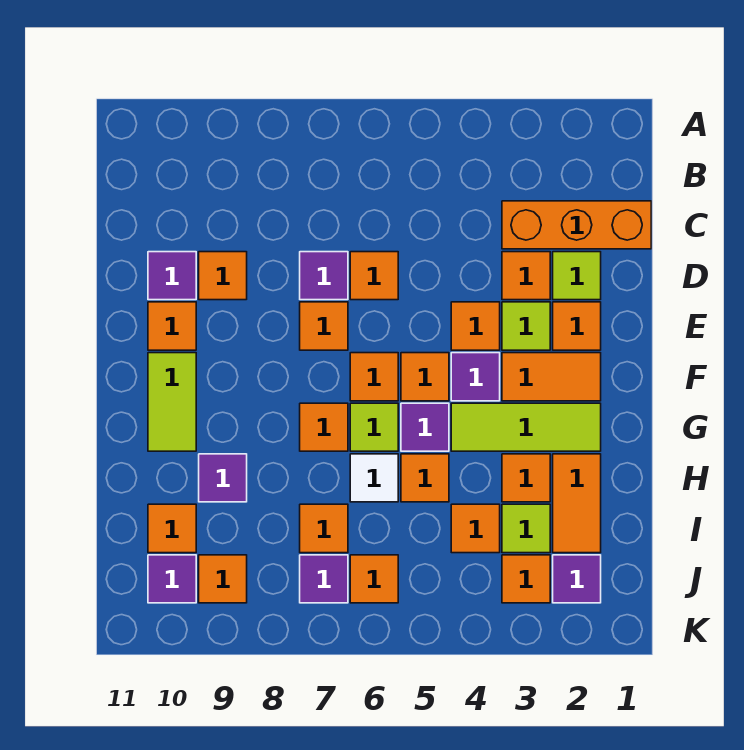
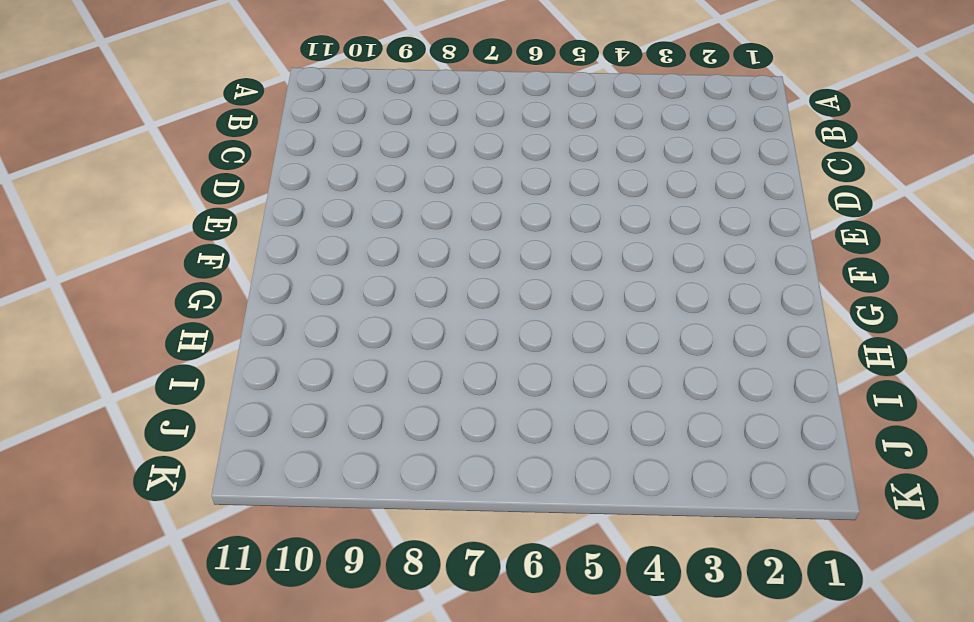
none -> orange 1x3 brick [502,201,651,249]
none -> lime 1x1 tile [553,252,601,300]
none -> orange 1x1 tile [502,252,550,300]
none -> orange 1x1 tile [350,252,398,300]

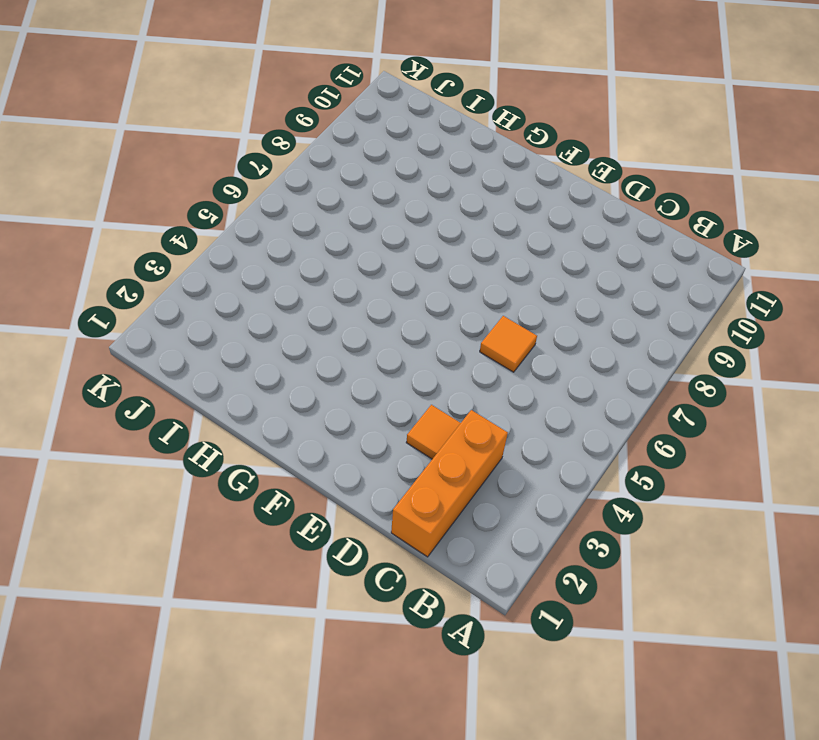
none -> lime 1x1 tile [553,252,601,300]
none -> purple 1x1 tile [300,252,348,300]
none -> orange 1x1 tile [199,252,247,300]
none -> purple 1x1 tile [148,252,196,300]

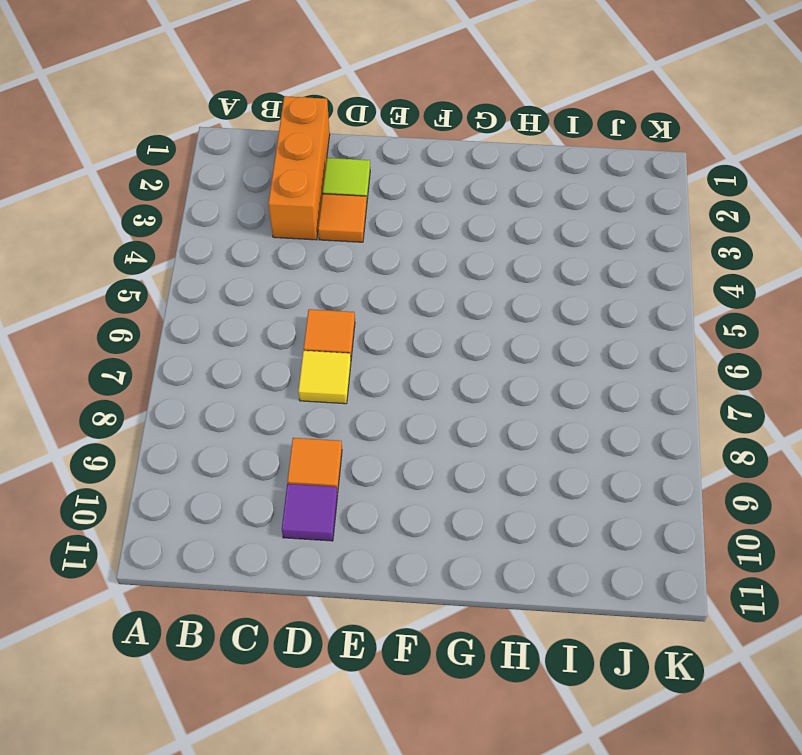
yellow 1x1 tile [298,351,351,404] -> purple 1x1 tile [300,252,348,300]
none -> orange 1x1 tile [553,302,601,350]
none -> lime 1x1 tile [502,302,550,350]
none -> orange 1x1 tile [451,302,500,350]
none -> orange 1x1 tile [300,302,348,350]

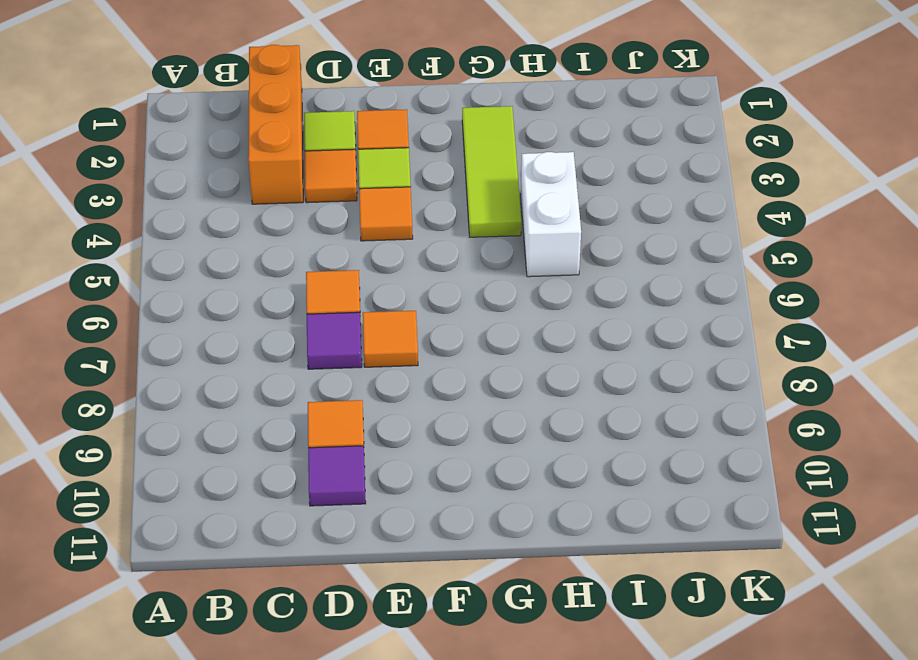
white 1x2 brick [521,152,581,277] -> orange 1x1 tile [401,454,449,502]
none -> orange 1x1 tile [148,302,196,350]
none -> orange 1x2 tile [502,353,601,401]
none -> purple 1x1 tile [451,353,500,401]
none -> orange 1x1 tile [401,353,449,401]

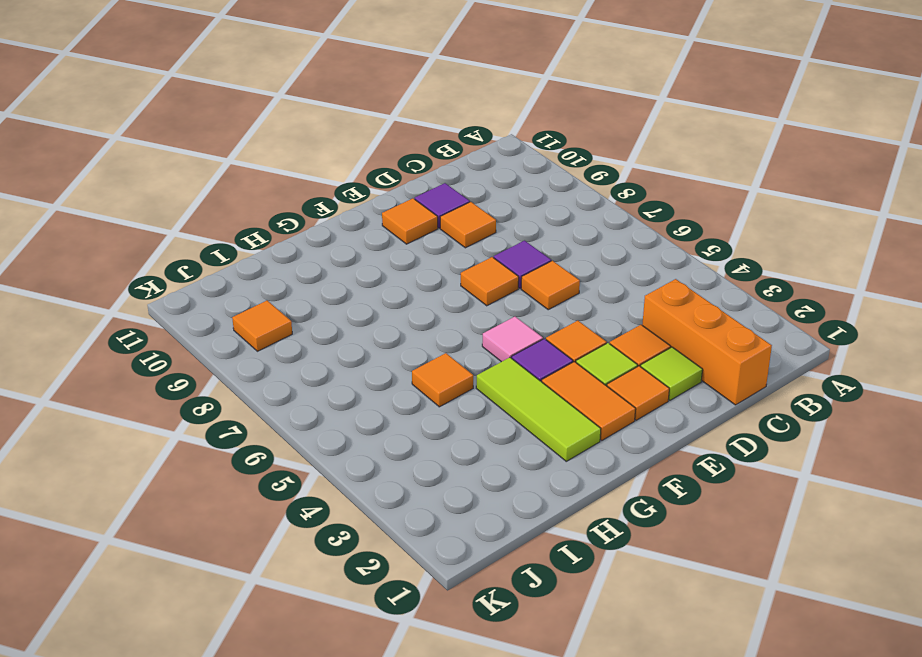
pink 1x1 tile [482,317,543,362] -> orange 1x1 tile [401,353,449,401]
none -> orange 1x1 tile [350,353,398,401]
none -> lime 1x2 tile [148,353,196,451]
none -> purple 1x1 tile [401,403,449,451]
none -> lime 1x1 tile [350,403,398,451]

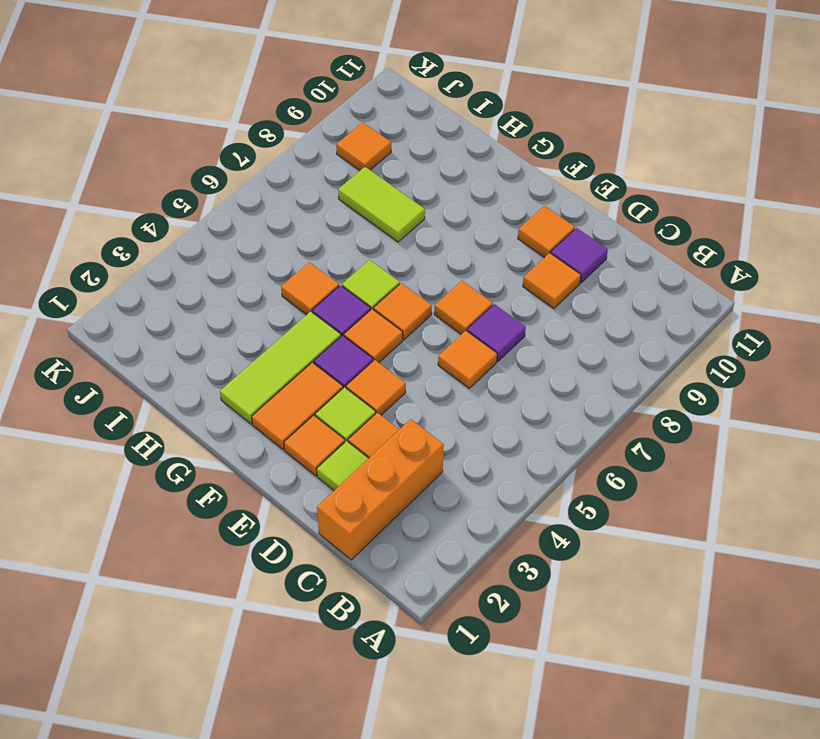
lime 1x2 tile [338,167,425,242] -> lime 1x2 tile moved to [148,353,196,451]
none -> orange 1x1 tile [300,403,348,451]
none -> orange 1x2 tile [553,454,601,553]
none -> orange 1x1 tile [502,454,550,502]
none -> white 1x1 tile [350,454,398,502]

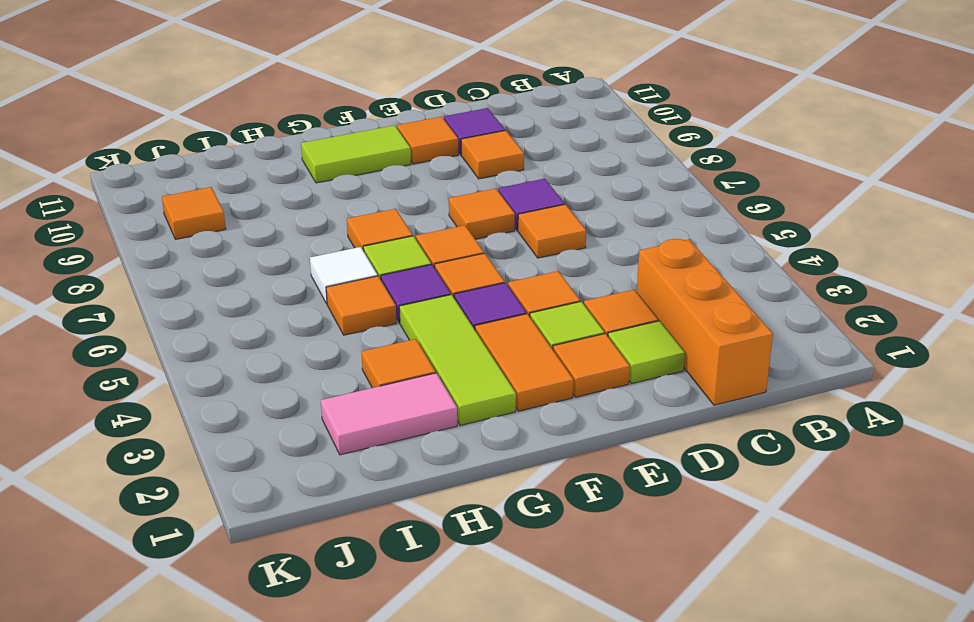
pink 1x2 tile [321,373,457,455] -> orange 1x2 tile [553,454,601,553]
none -> purple 1x1 tile [199,454,247,502]
none -> lime 1x1 tile [502,504,550,553]
none -> orange 1x1 tile [451,504,500,553]
none -> orange 1x1 tile [300,504,348,553]

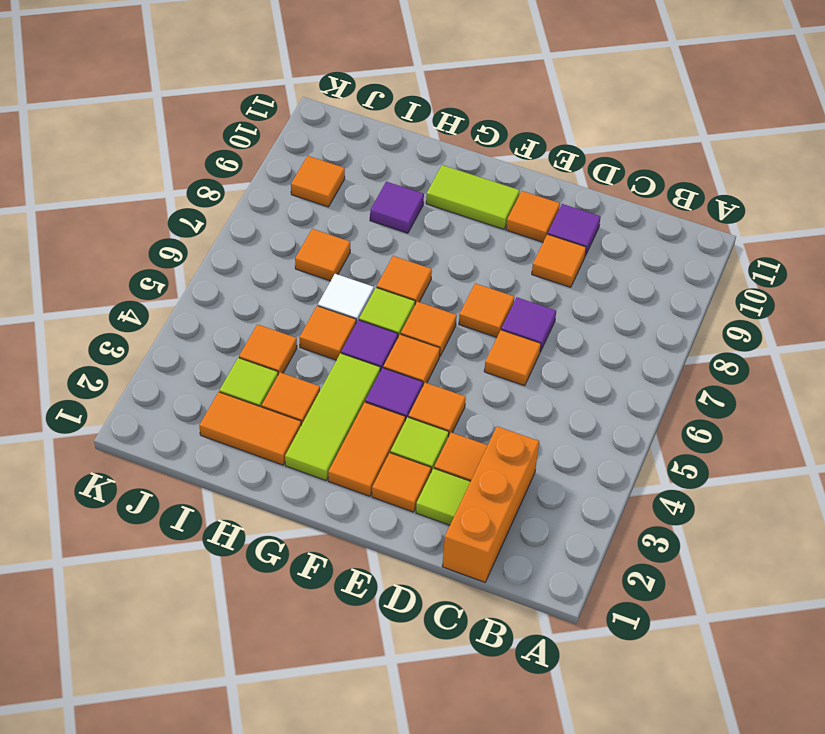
none -> orange 1x1 tile [148,504,196,553]
none -> purple 1x1 tile [553,555,601,603]
none -> orange 1x1 tile [502,555,550,603]
none -> orange 1x1 tile [350,555,398,603]

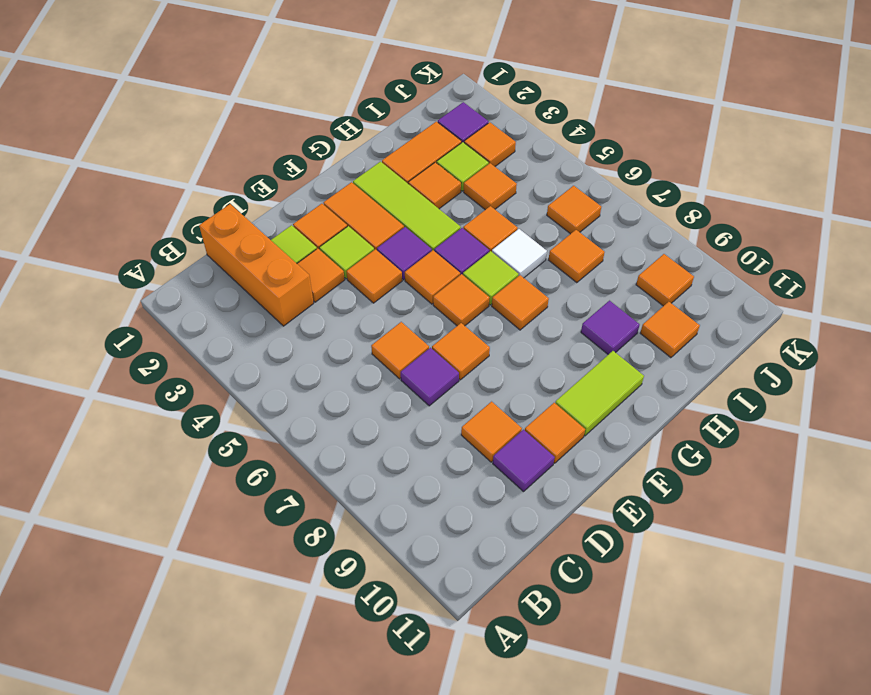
none -> purple 1x1 tile [300,555,348,603]
none -> purple 1x1 tile [148,555,196,603]

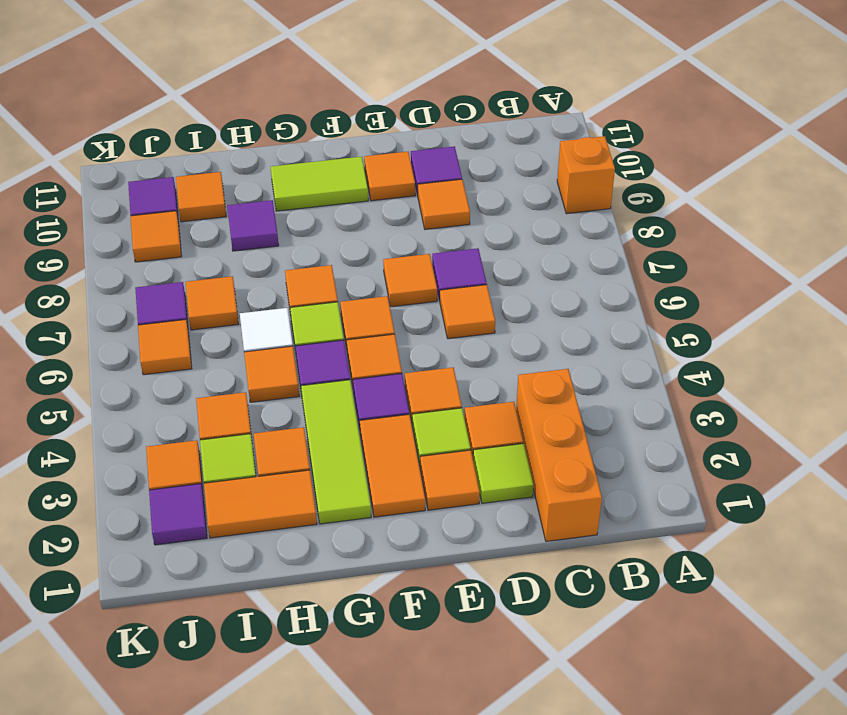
orange 1x1 brick [557,136,615,214] -> none

